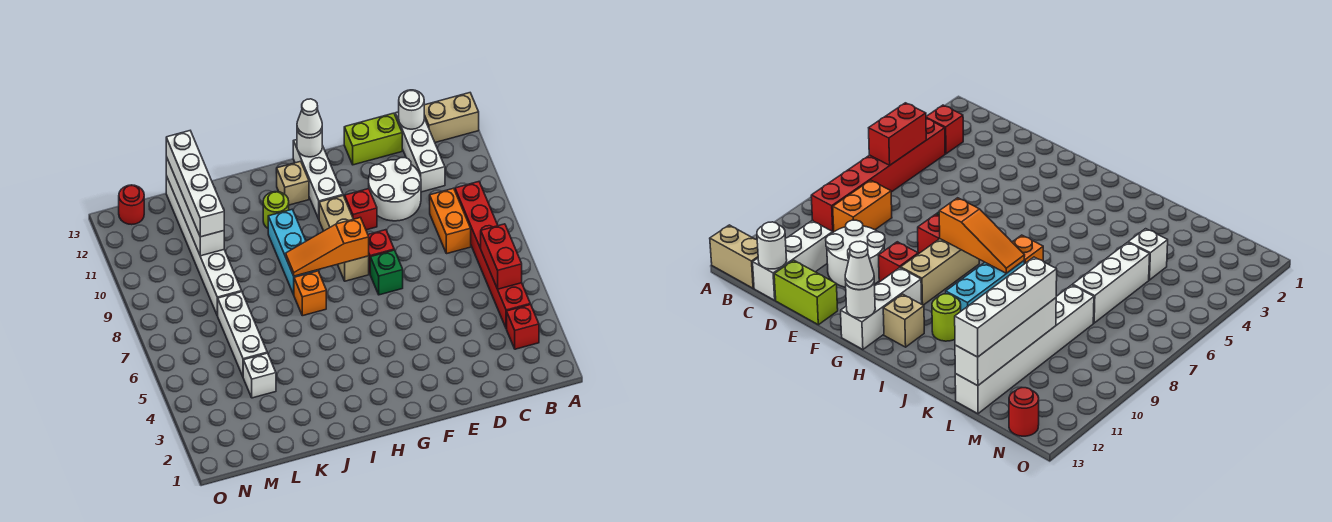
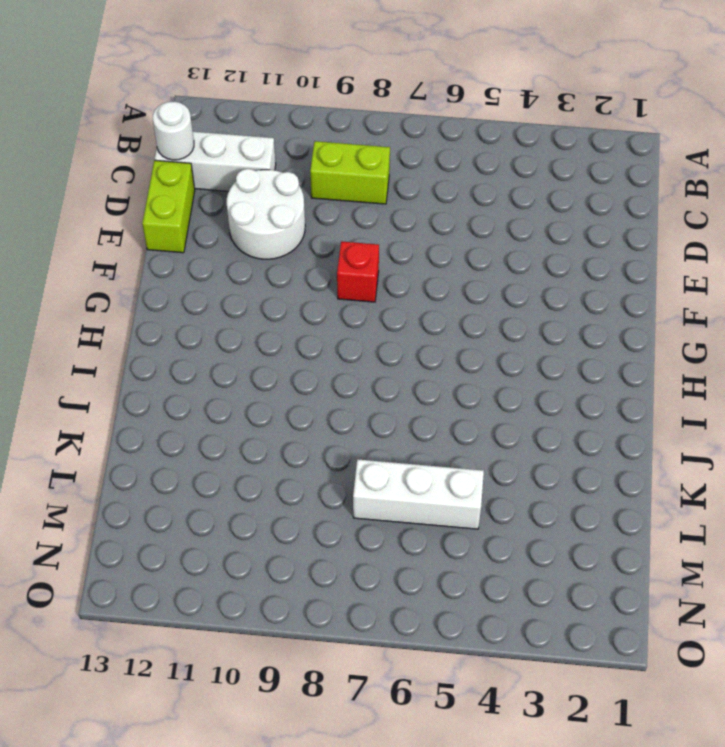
lime 1x2 brick [310,141,390,204] -> orange 1x2 brick [429,188,471,254]
none -> tan 1x2 brick [424,93,479,142]
none -> red 1x1 brick [507,305,539,349]
none -> red 1x6 brick [455,182,530,329]

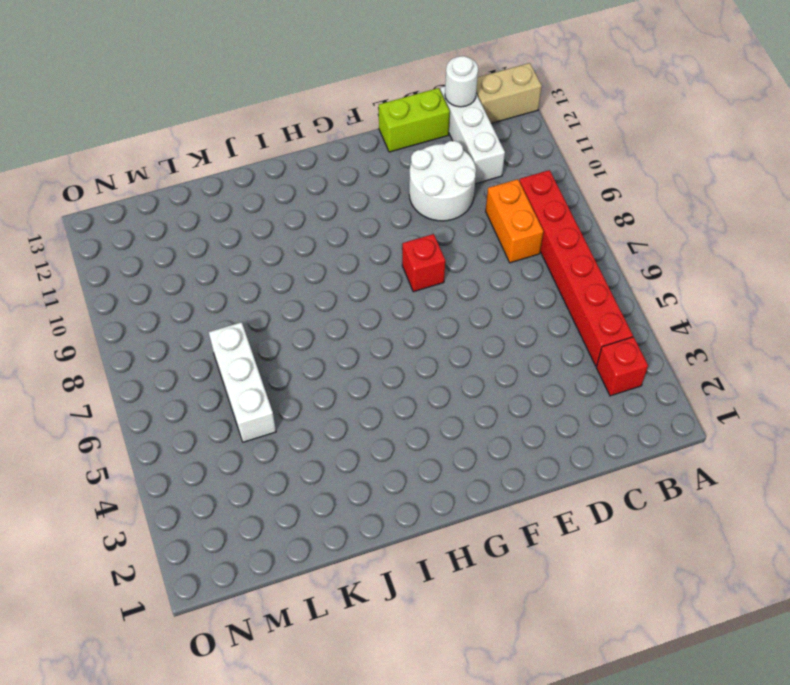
none -> green 1x1 brick [370,250,403,295]
none -> red 1x1 brick [344,189,377,230]
none -> tan 1x3 brick [319,196,369,281]

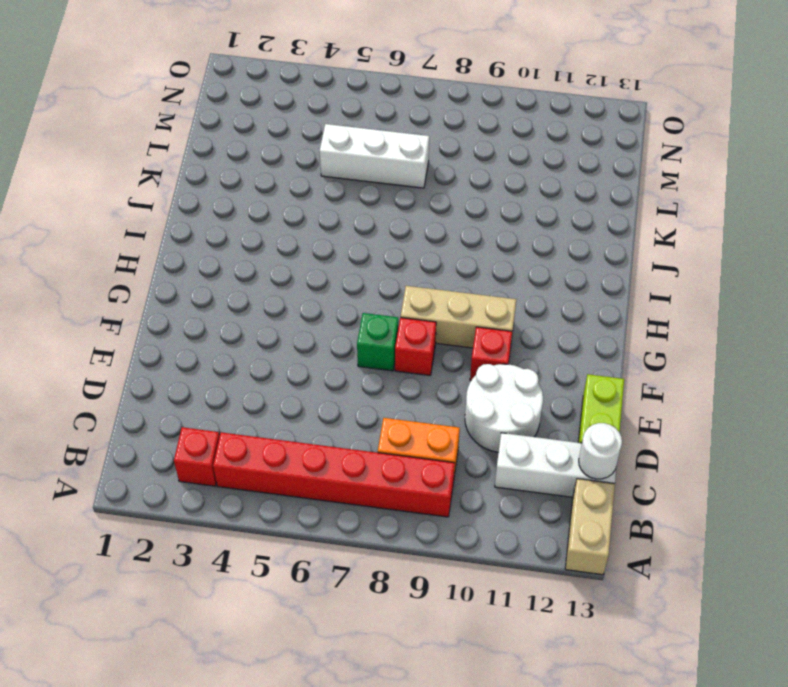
none -> white 1x3 brick [293,140,343,219]
none -> tan 1x1 brick [276,161,309,205]
none -> orange 1x1 brick [294,271,326,316]

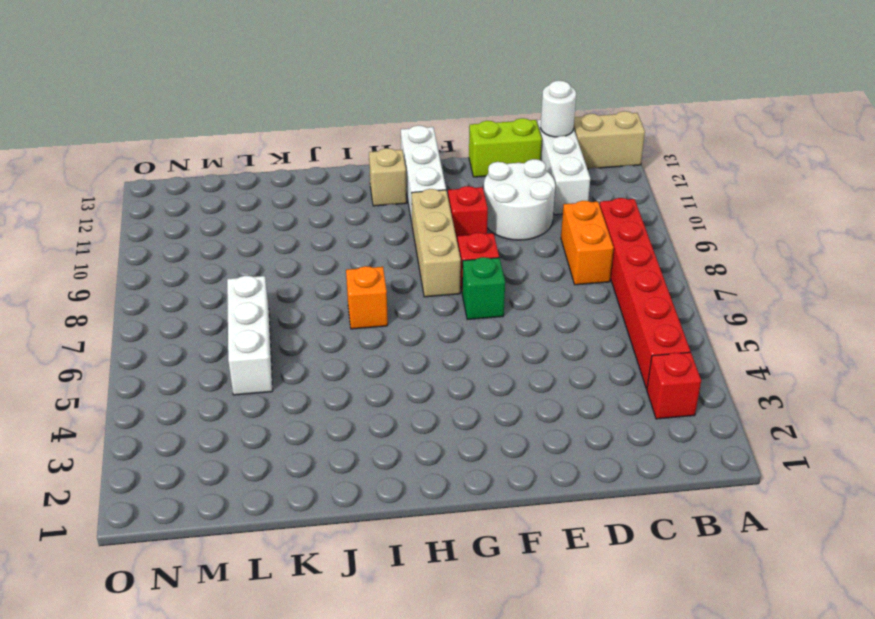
none -> cyan 1x3 brick [268,210,318,295]
none -> lime 1x1 round brick [263,192,289,228]
none -> white 1x1 brick [243,353,276,398]

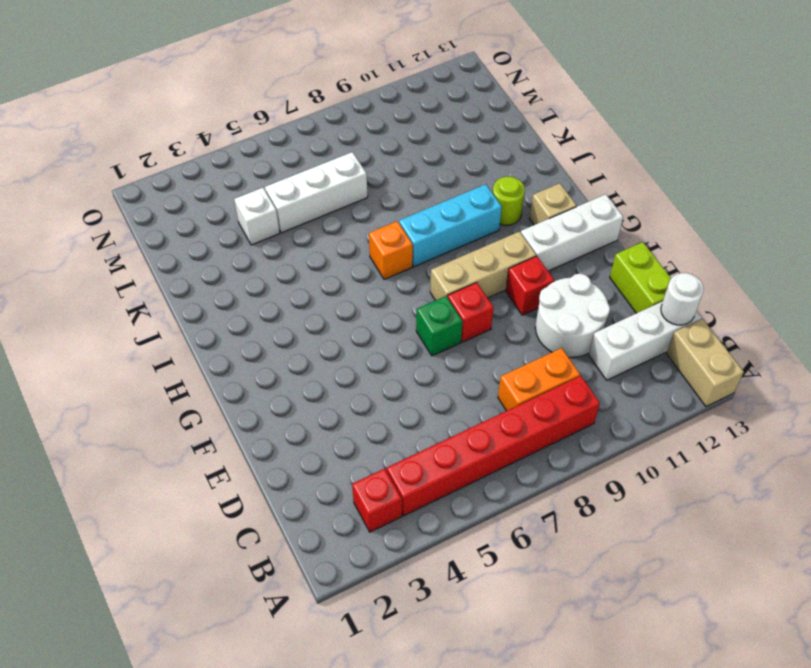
none -> white 1x6 brick [166,176,242,316]
none -> red 1x1 round brick [119,185,144,225]
none -> red 1x2 brick [481,224,522,289]

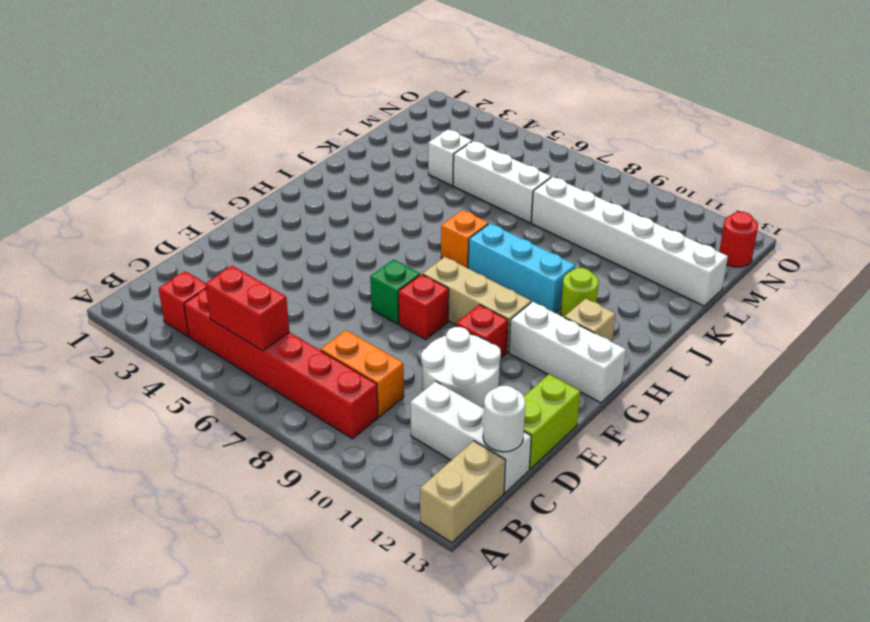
none -> orange 1x3 slope [286,218,369,276]
none -> white 1x1 round brick [297,131,322,157]
none -> white 1x4 brick [166,157,224,256]

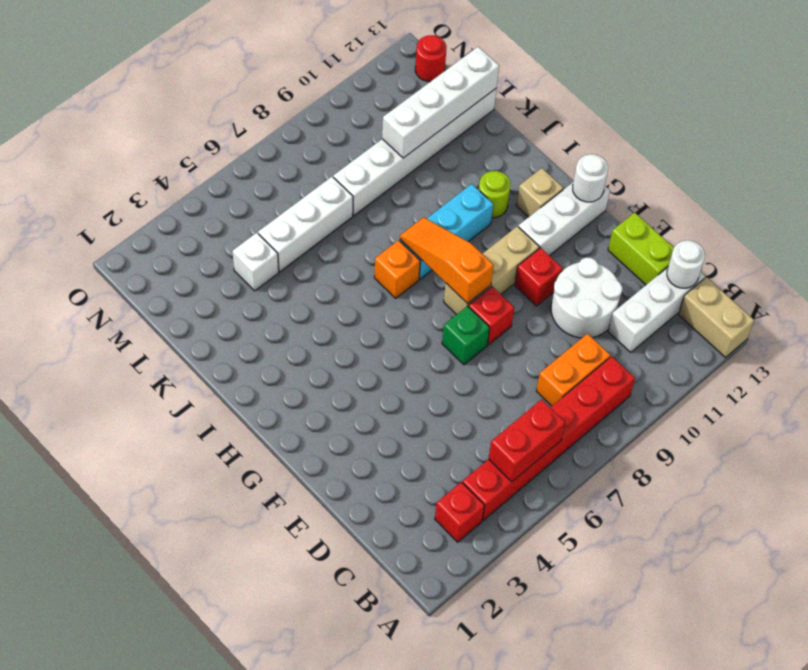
none -> white 1x1 cone [297,99,322,138]
none -> white 1x4 brick [166,131,224,237]

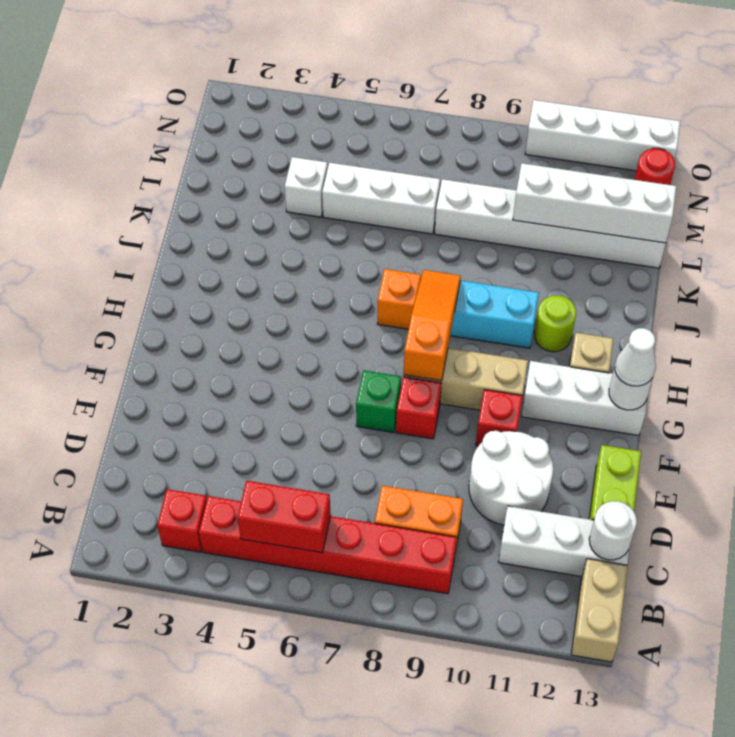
white 1x4 brick [525,100,680,171] -> white 1x4 brick moved to [166,131,224,237]

